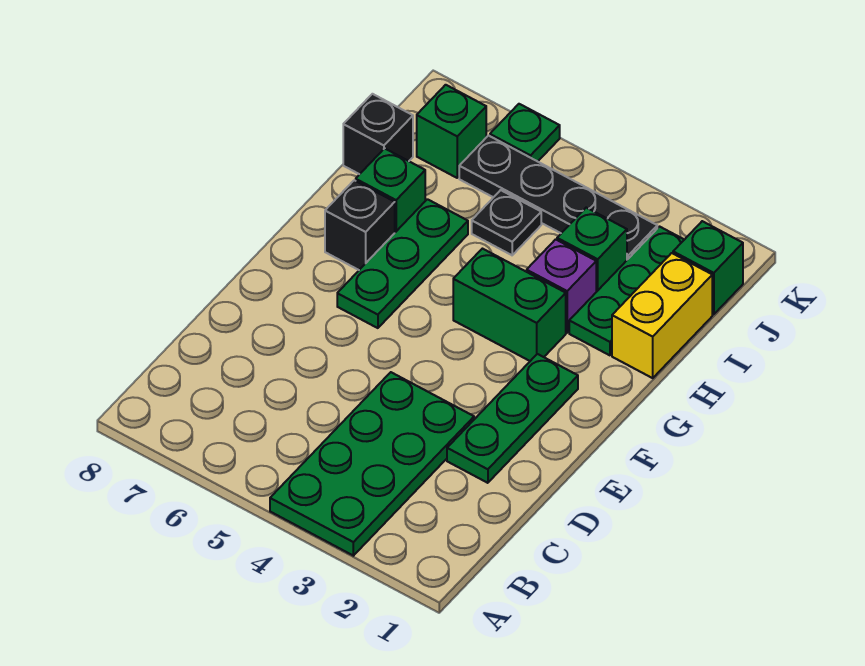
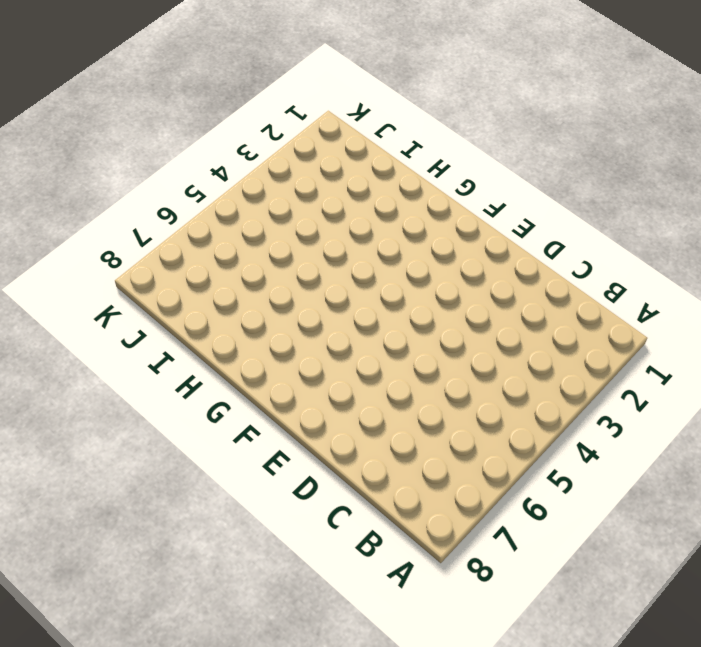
none -> green 2x4 plate [270,372,474,556]
none -> green 1x3 plate [447,354,578,483]
none -> green 1x3 plate [337,199,468,328]

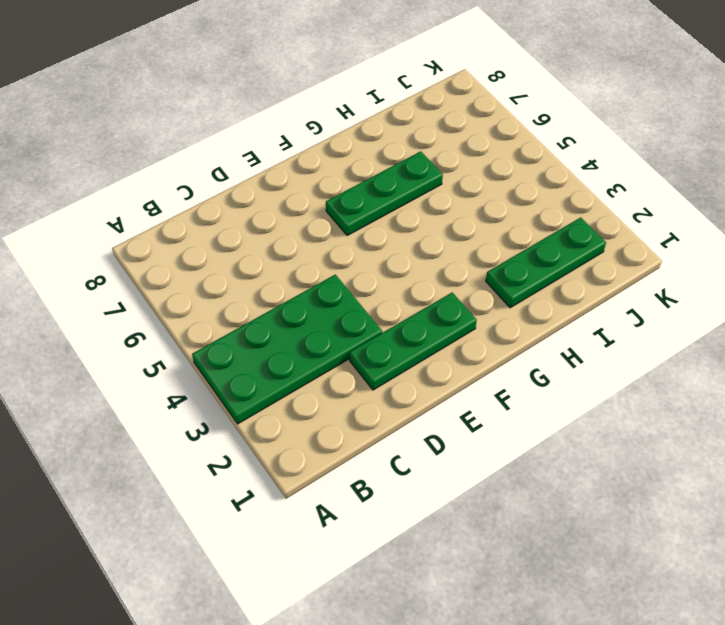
none -> green 1x2 brick [453,249,566,361]
none -> black 1x1 brick [325,180,395,270]
none -> yellow 1x2 brick [612,253,712,378]

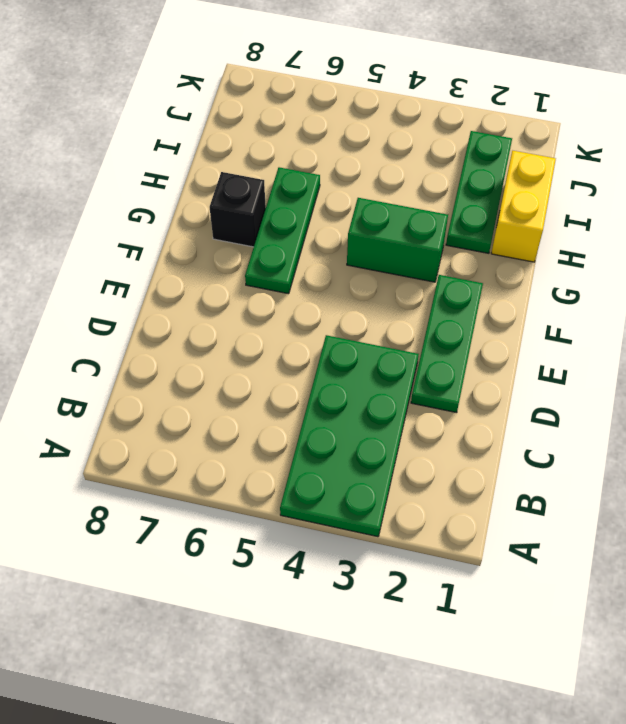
none -> purple 1x1 brick [527,239,596,333]
none -> green 1x1 brick [356,148,425,232]
none -> green 1x1 brick [557,208,627,292]

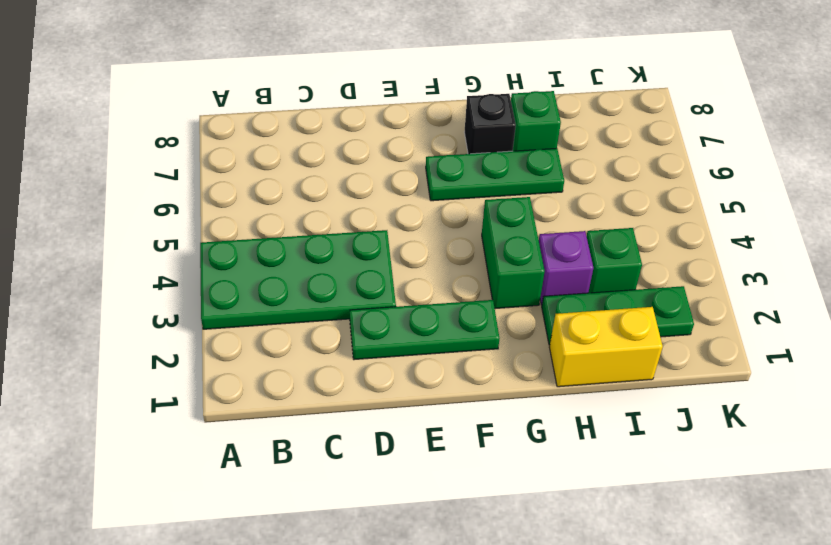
none -> black 1x1 plate [472,190,541,255]
none -> black 1x1 brick [343,94,413,174]
none -> green 1x1 brick [673,221,743,315]

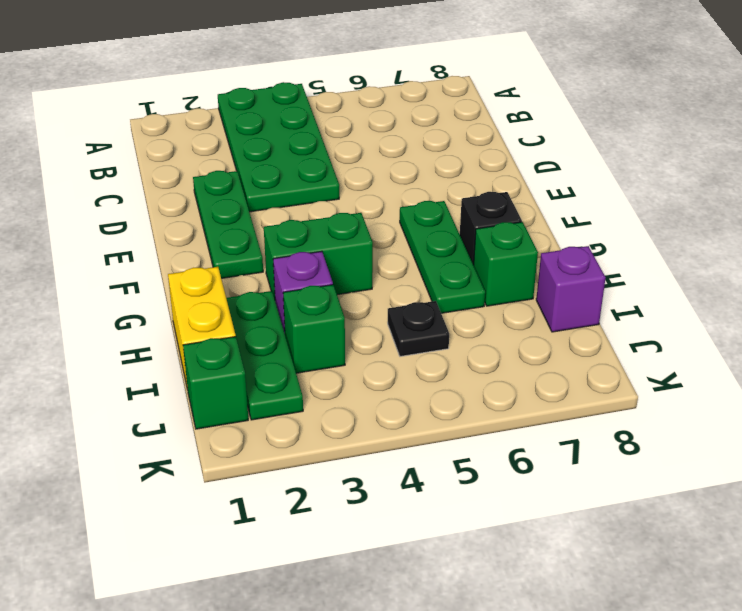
purple 1x1 brick [536,246,606,332] -> black 1x1 brick [343,94,413,174]
none -> black 1x4 plate [459,136,657,260]
none -> green 1x1 brick [417,85,486,178]
none -> green 1x1 plate [490,104,560,162]

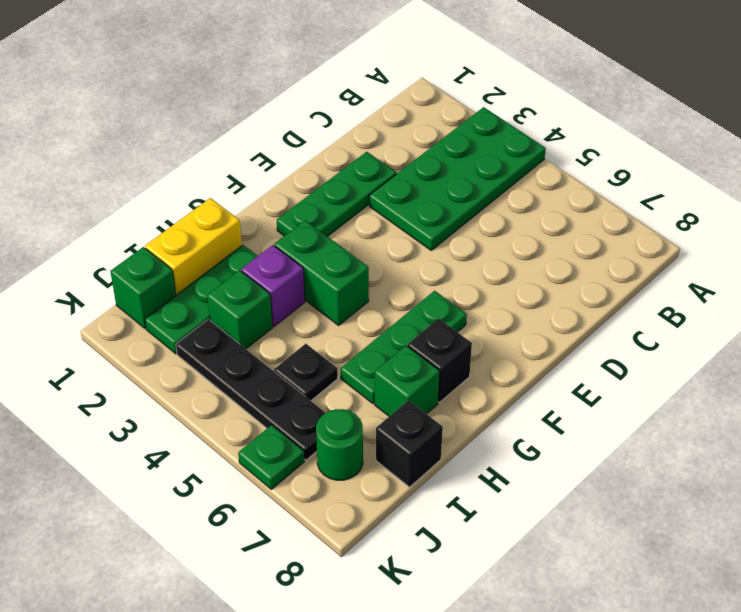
green 1x1 round brick [316,409,363,480] -> green 1x1 brick [417,85,486,178]

